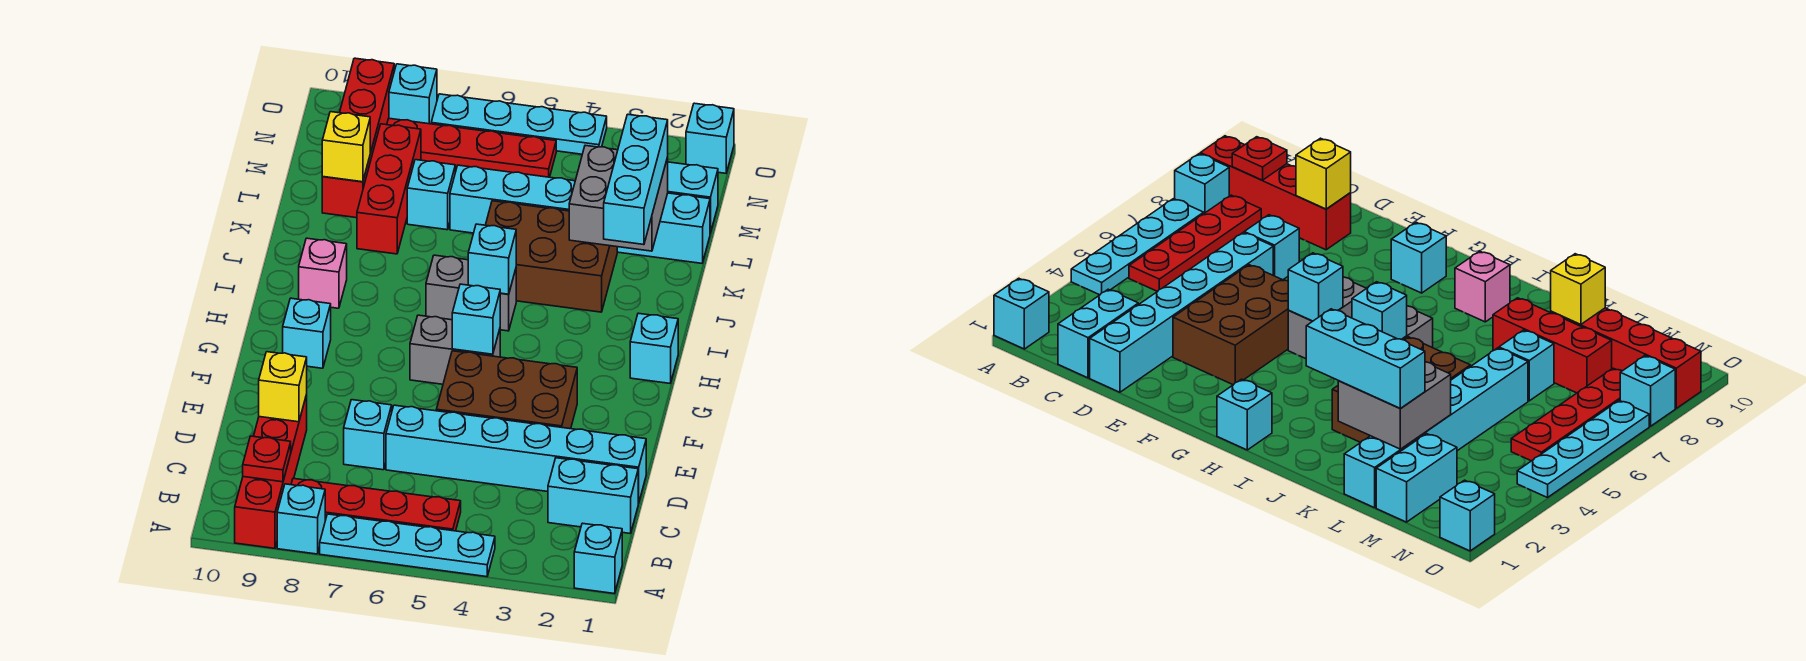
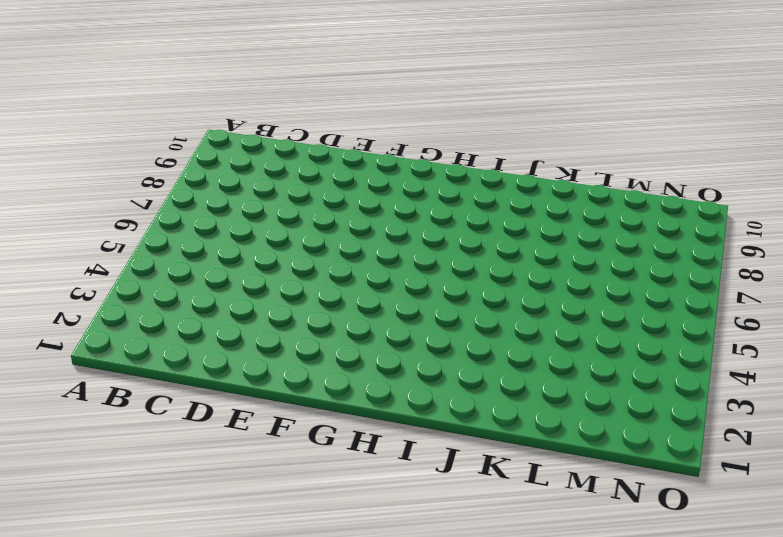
none -> cyan 1x1 brick [574,523,622,594]
none -> cyan 1x4 plate [320,514,495,577]
none -> cyan 1x1 brick [277,484,325,554]
none -> red 1x4 brick [235,395,307,548]

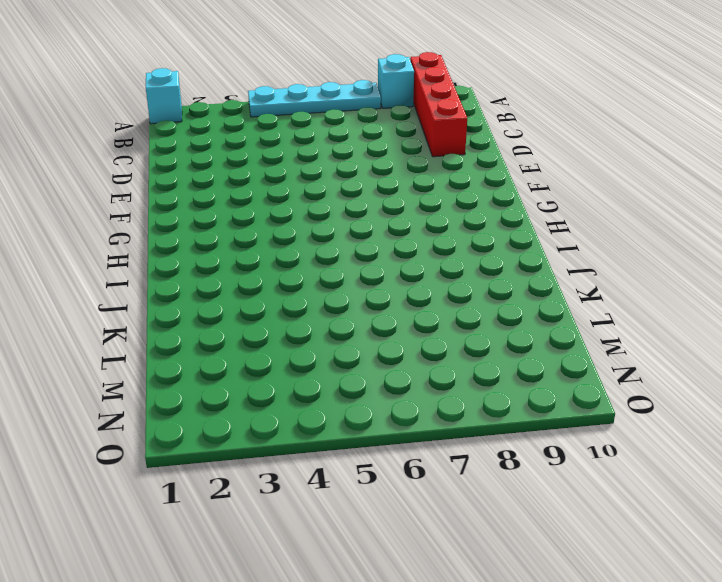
none -> red 1x4 plate [291,478,461,531]
none -> cyan 1x2 brick [548,458,638,534]
none -> cyan 1x6 brick [386,405,646,503]
none -> cyan 1x1 brick [344,400,392,470]

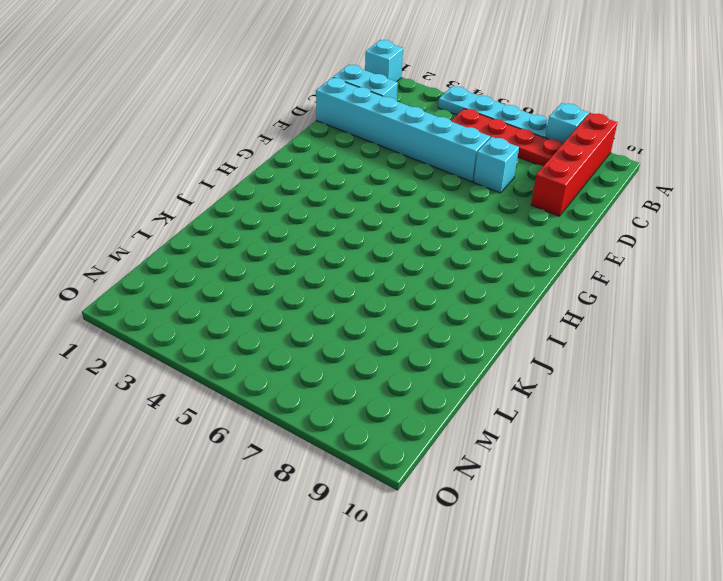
none -> brown 2x3 brick [436,351,577,429]
none -> grey 1x2 brick [410,315,500,384]
none -> cyan 1x1 brick [283,298,331,368]
none -> cyan 1x1 brick [630,313,678,383]

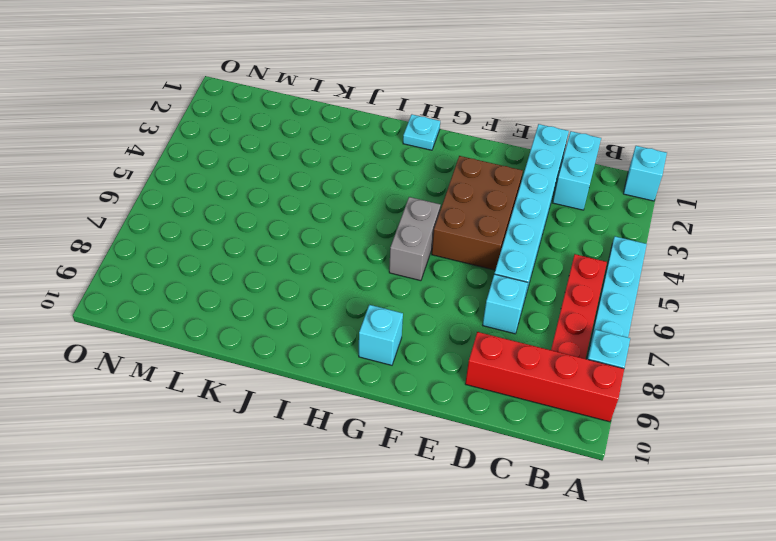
cyan 1x1 plate [403,115,440,150] -> cyan 1x1 brick [630,313,678,383]
none -> grey 1x2 brick [426,255,516,331]
none -> pink 1x1 brick [299,238,347,308]
none -> brown 2x3 brick [486,201,617,312]
none -> red 1x3 brick [357,124,421,254]

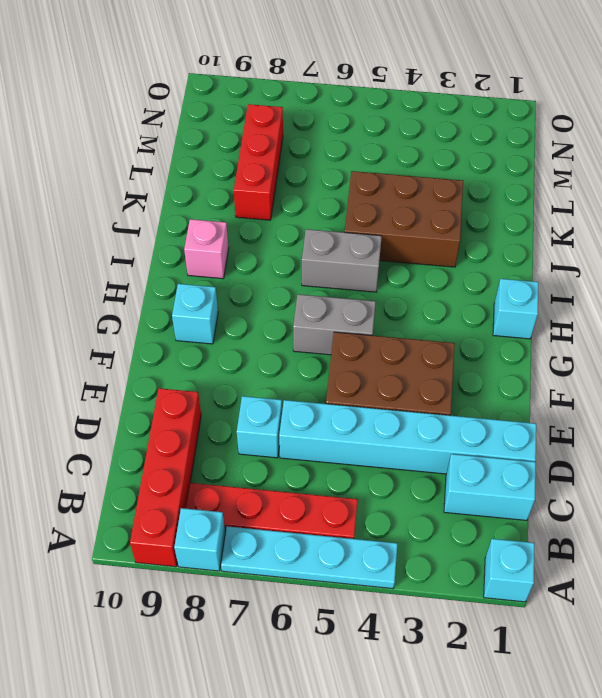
none -> cyan 1x6 brick [450,165,710,263]
none -> cyan 1x1 brick [407,160,455,230]
none -> red 1x4 brick [322,58,394,218]
none -> cyan 1x2 brick [668,162,718,233]

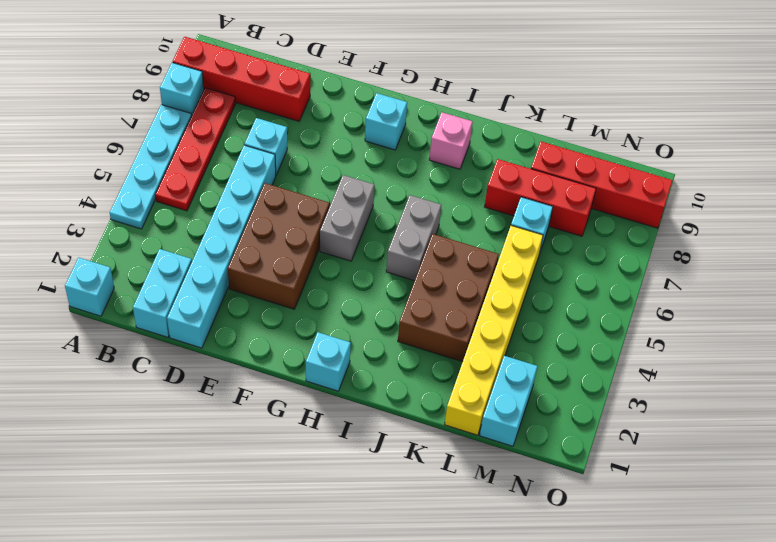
yellow 1x6 brick [445,226,543,435] -> cyan 1x6 brick [450,165,710,263]
none -> red 1x4 plate [387,118,556,177]
none -> cyan 1x1 brick [686,103,734,173]
none -> cyan 1x4 plate [431,94,607,154]
none -> cyan 1x1 brick [389,64,437,124]

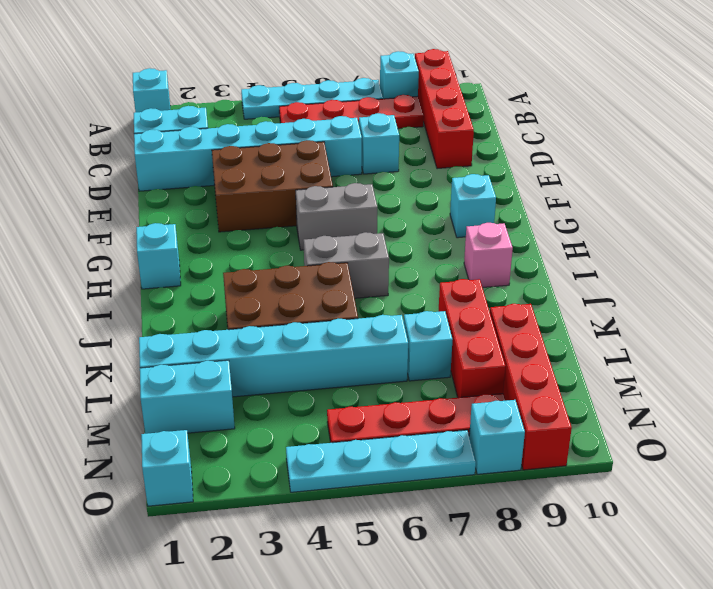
none -> red 1x1 plate [243,436,291,482]
none -> yellow 1x1 brick [259,352,307,422]
none -> cyan 1x1 brick [452,284,501,354]
none -> cyan 1x1 brick [468,224,516,294]

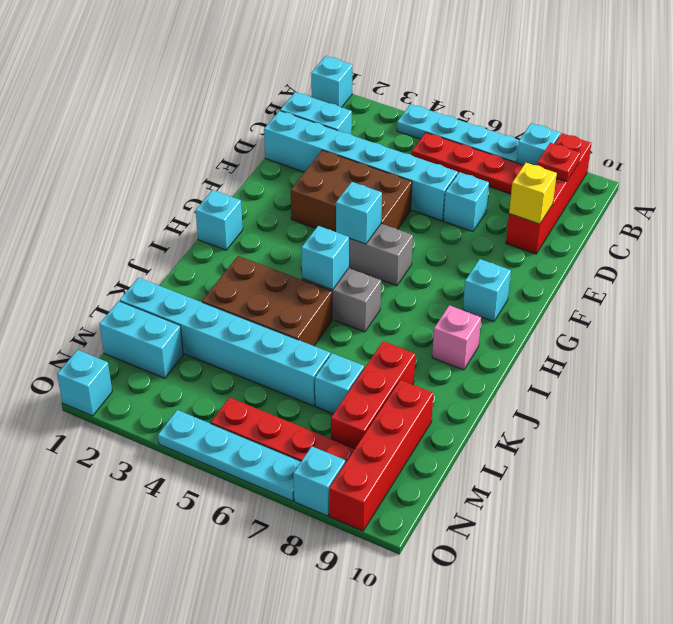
none -> grey 2x2 brick [569,145,668,251]
none -> yellow 1x1 brick [322,112,370,182]
none -> cyan 1x3 brick [604,114,668,245]

